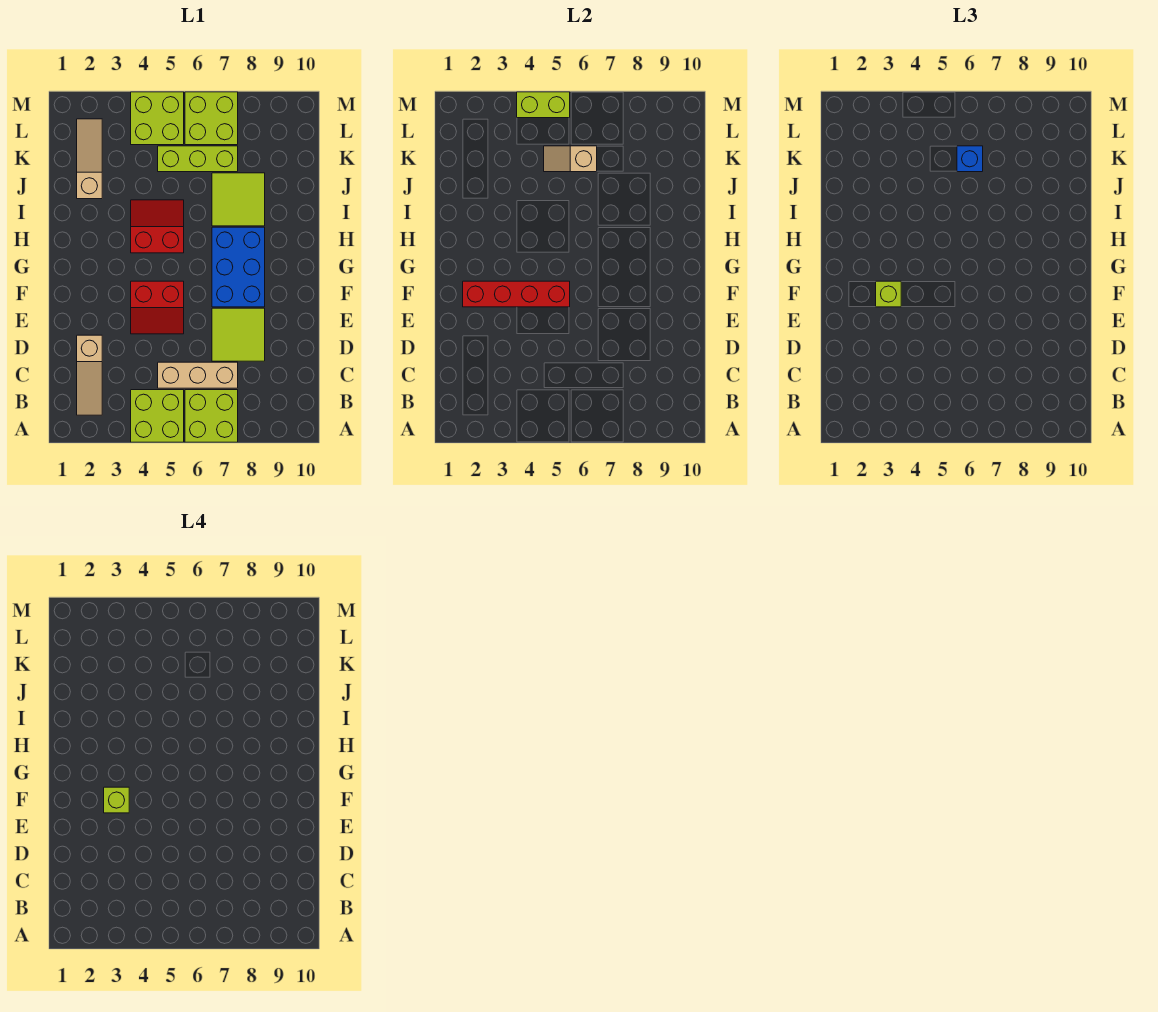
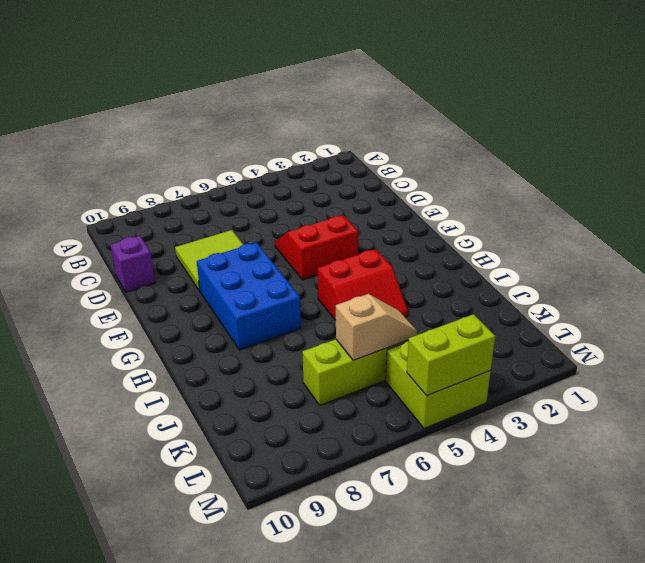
purple 1x1 brick [110,236,155,292] -> none
none -> lime 2x2 brick [131,390,184,442]
none -> lime 2x2 brick [185,390,238,442]
none -> tan 1x3 slope [77,335,102,415]

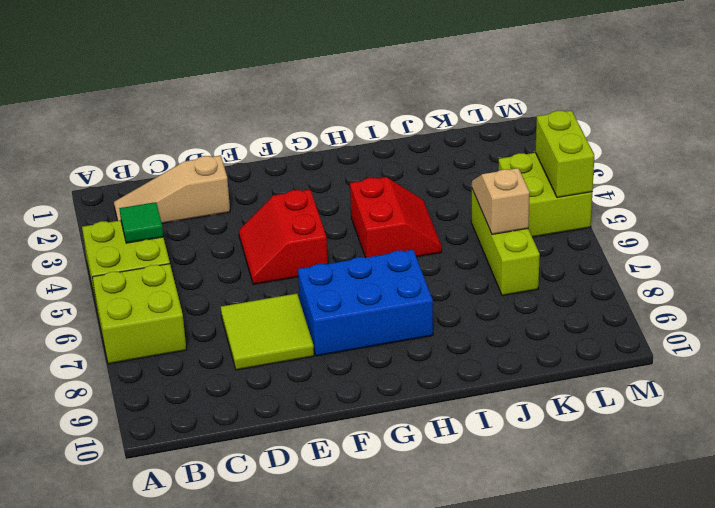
green 1x1 tile [119,202,163,243] -> none
none -> tan 1x3 brick [158,362,238,388]
none -> lime 2x2 tile [212,173,265,226]
none -> tan 1x3 slope [77,119,102,199]

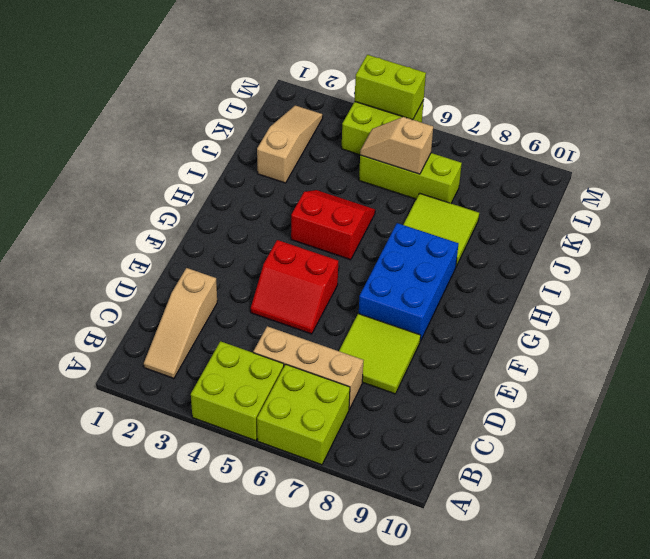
none -> lime 2x2 brick [185,92,238,145]
none -> red 1x4 brick [463,281,570,307]
none -> lime 1x1 brick [876,281,901,307]

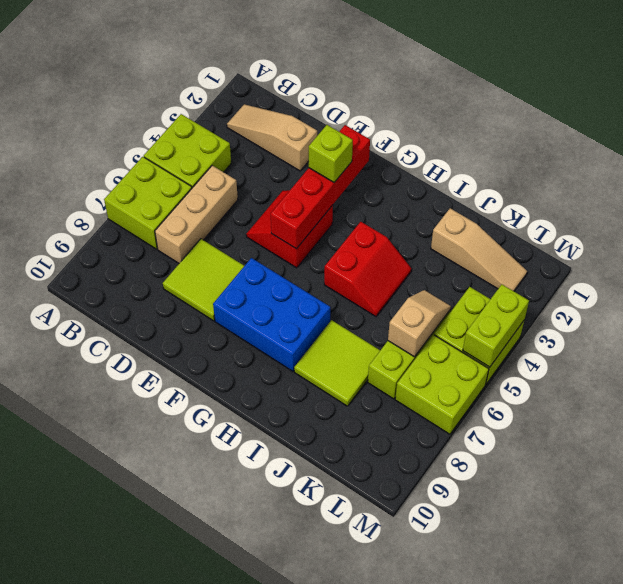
none -> blue 1x1 brick [957,146,983,172]
none -> lime 1x1 brick [104,787,129,813]

